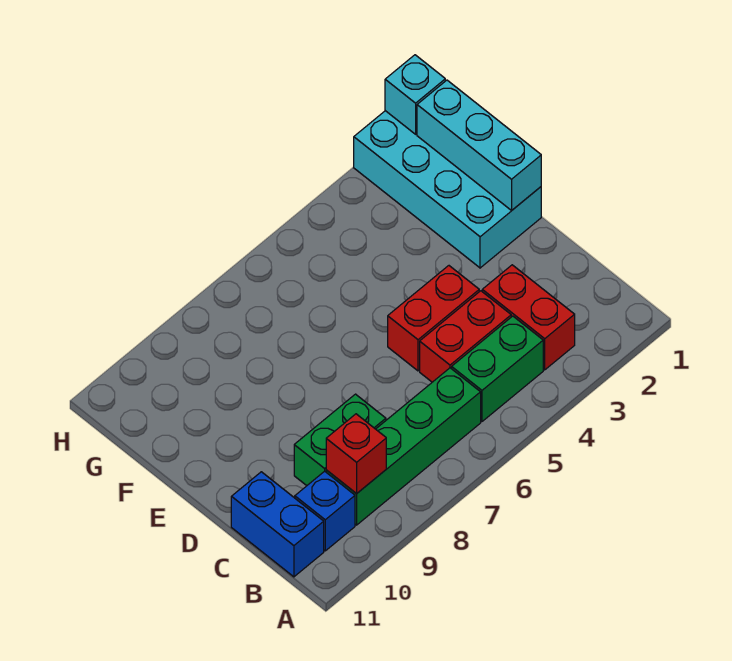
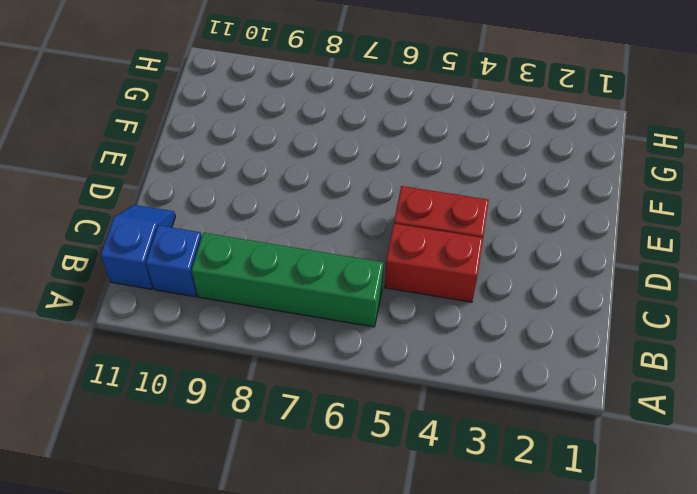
blue 1x2 slope [100,205,175,289] -> blue 1x2 brick [231,472,324,577]
none -> red 1x2 brick [482,265,575,370]
none -> green 1x2 brick [452,316,543,421]
none -> green 1x2 brick [294,394,386,486]

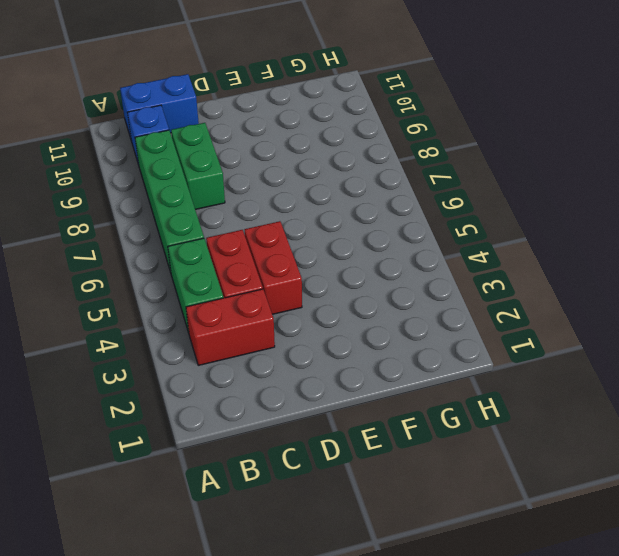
none -> cyan 2x4 brick [354,111,541,268]
none -> red 1x1 brick [326,414,386,494]
none -> cyan 1x3 brick [417,80,541,210]

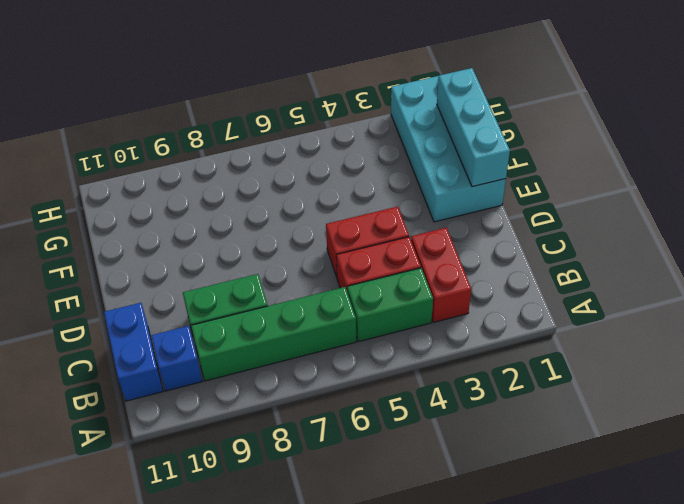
none -> red 1x1 brick [326,414,386,494]
none -> cyan 1x1 brick [385,55,445,134]

